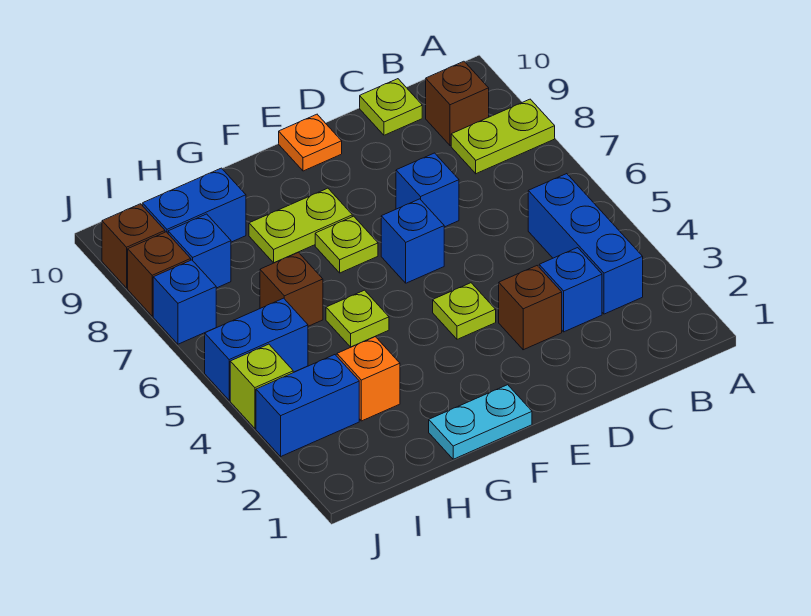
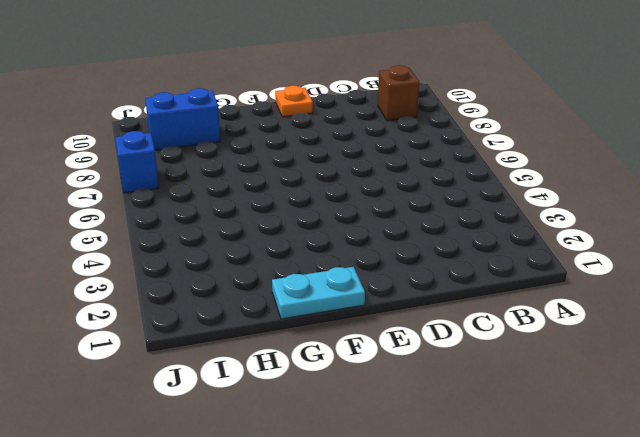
none -> lime 1x2 plate [451,99,555,174]
none -> blue 1x3 brick [528,174,643,314]
none -> blue 1x1 brick [539,248,602,332]

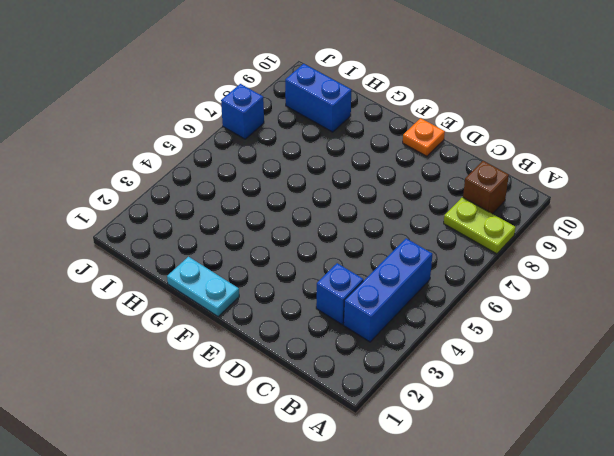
none -> lime 1x1 plate [360,79,422,135]
none -> brown 1x1 brick [499,266,562,350]
none -> blue 1x1 brick [396,153,459,227]

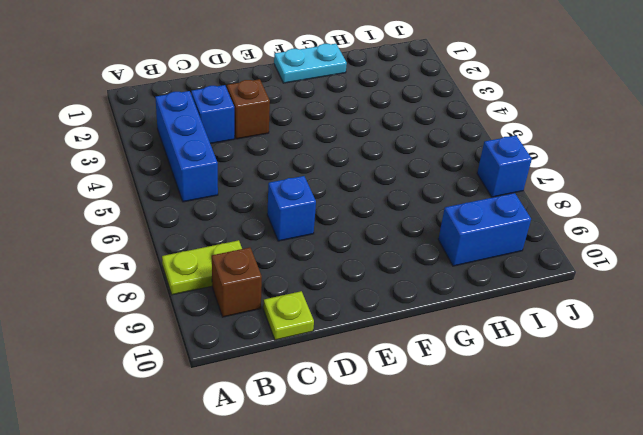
none -> lime 1x1 plate [433,283,496,339]
none -> blue 1x1 brick [381,199,444,283]
none -> orange 1x1 plate [279,114,342,171]

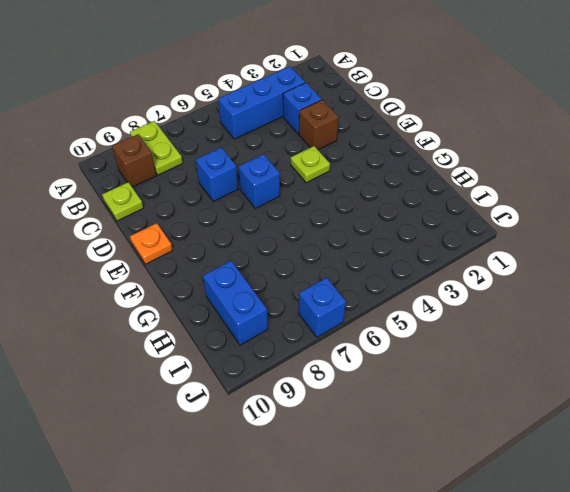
none -> cyan 1x2 plate [429,385,532,459]
none -> lime 1x1 plate [315,216,378,273]
none -> lime 1x2 plate [249,188,352,263]

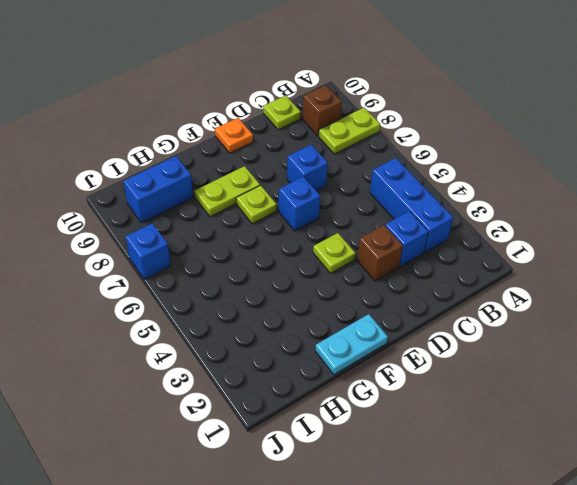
none -> lime 1x1 plate [326,290,389,347]
none -> orange 1x1 brick [337,337,400,421]
none -> brown 1x1 brick [260,252,323,326]

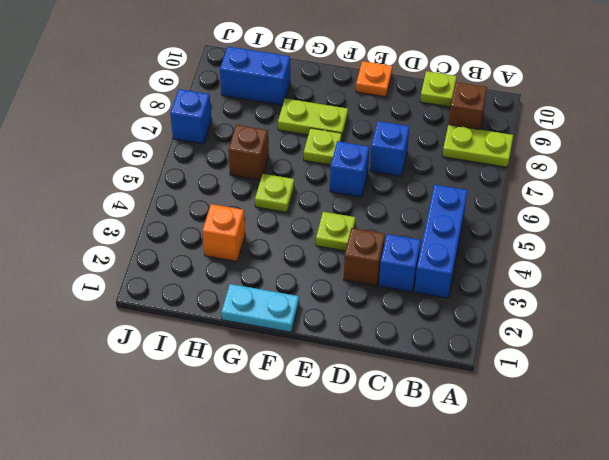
none -> blue 1x2 brick [256,355,359,456]
none -> blue 1x2 brick [205,298,308,400]
none -> blue 1x1 brick [168,214,231,288]

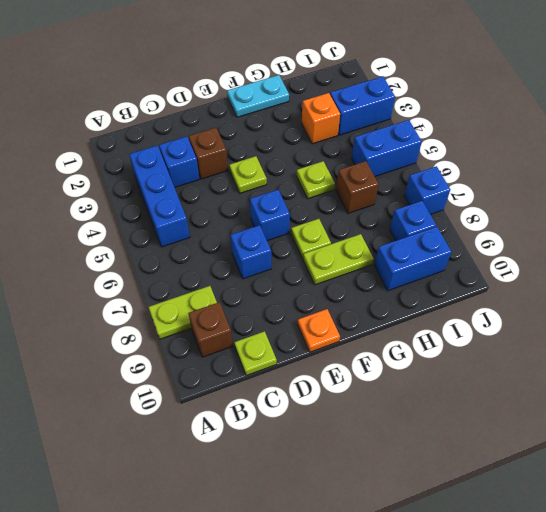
none -> lime 1x1 brick [230,344,293,428]
none -> brown 1x1 brick [128,232,191,316]
none -> brown 1x1 brick [102,204,165,288]

